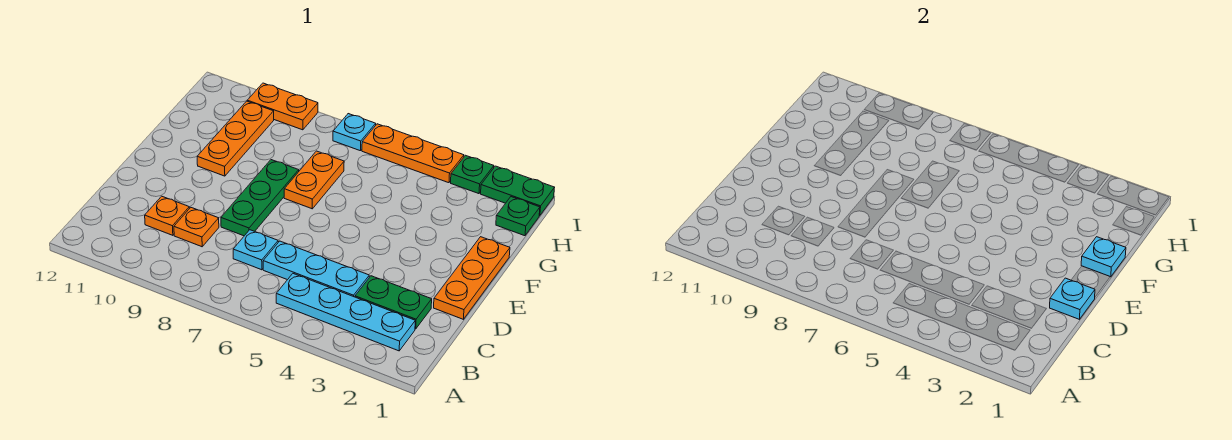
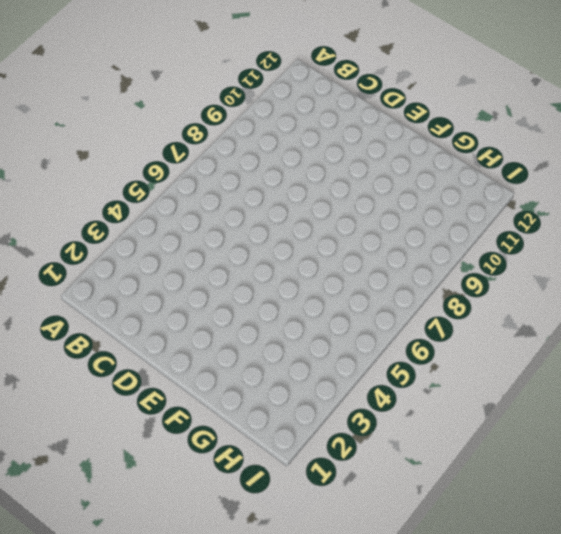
none -> cyan 1x4 plate [276,274,415,351]
none -> green 1x2 plate [355,276,432,329]
none -> cyan 1x3 plate [263,241,369,297]

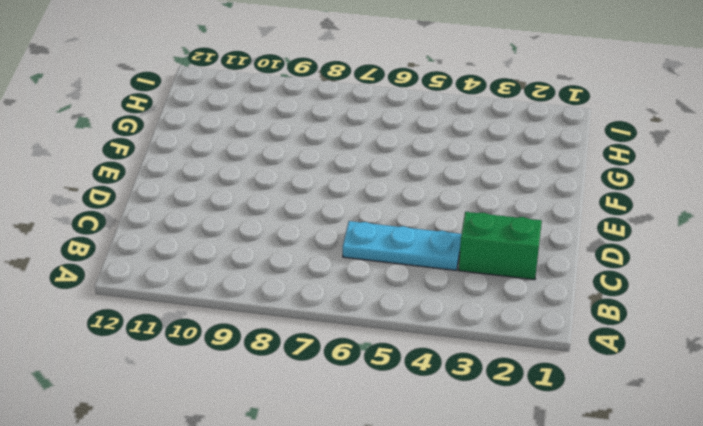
green 1x2 brick [459,212,542,280] -> green 1x2 plate [355,276,432,329]
none -> cyan 1x4 plate [276,274,415,351]
none -> cyan 1x1 plate [233,230,278,270]
none -> orange 1x1 plate [174,208,219,247]

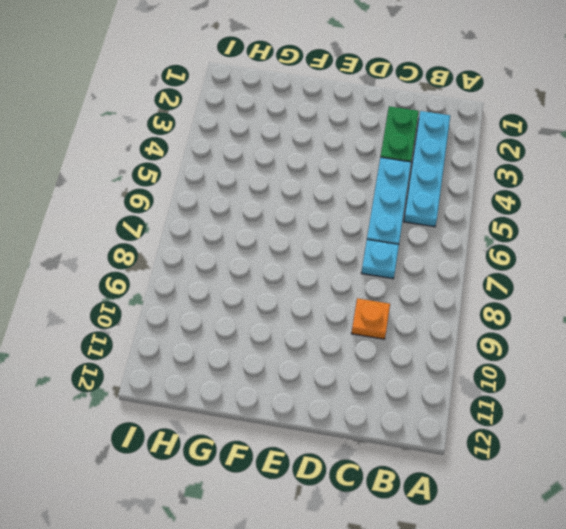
none -> orange 1x1 plate [145,196,189,235]
none -> orange 1x3 plate [434,237,510,319]
none -> green 1x3 plate [221,160,299,236]

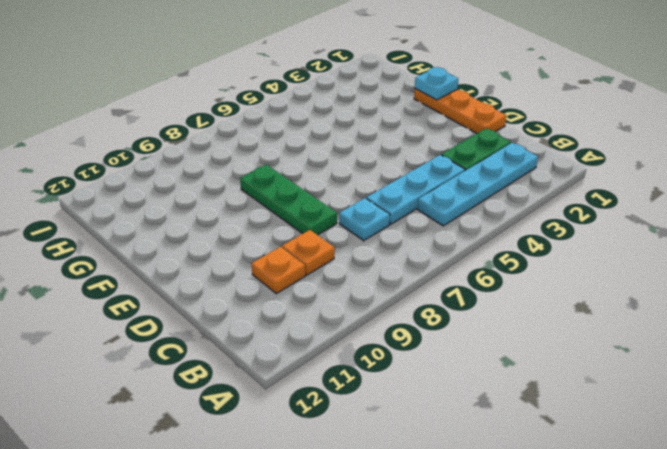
none -> orange 1x2 plate [284,151,344,209]
none -> orange 1x3 plate [197,101,274,176]
none -> green 1x1 plate [496,197,540,236]

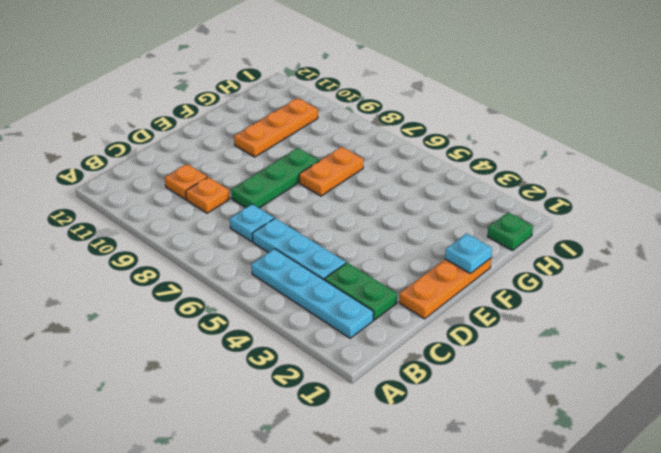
none -> green 1x2 plate [481,166,555,216]
none -> green 1x1 plate [451,155,494,194]
none -> orange 1x3 plate [362,124,464,183]

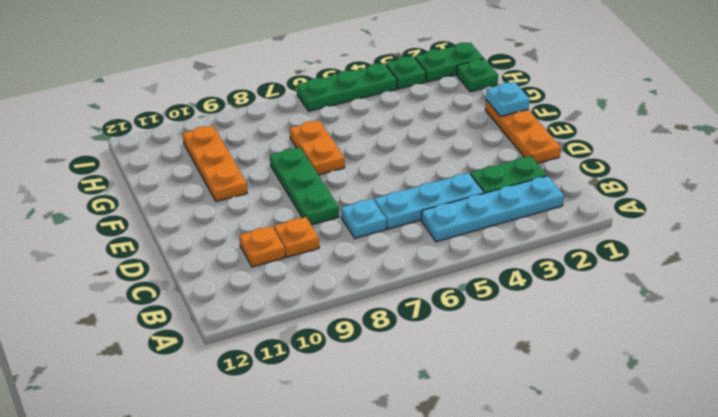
green 1x3 plate [297,63,397,111] -> orange 1x3 plate [362,124,464,183]
none -> cyan 1x1 plate [333,114,376,151]
none -> orange 1x2 plate [247,83,318,130]
none -> cyan 1x1 plate [1050,278,1095,319]

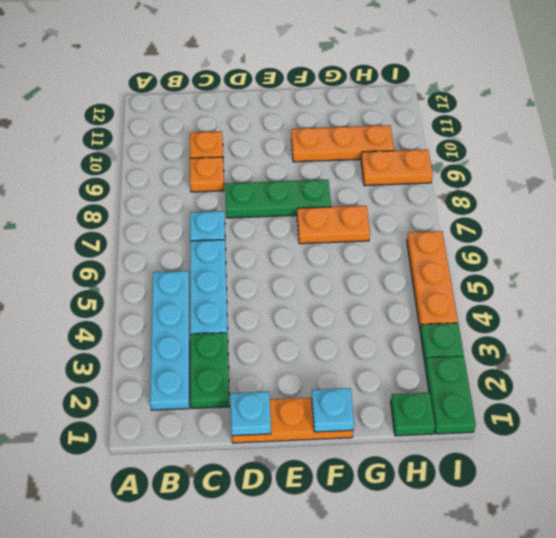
orange 1x2 plate [361,149,433,186] -> orange 1x2 plate turned to [247,83,318,130]
none -> cyan 1x1 plate [333,114,376,151]

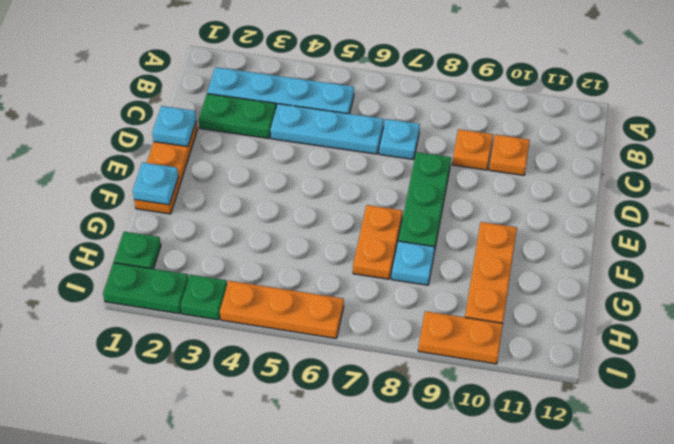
cyan 1x1 plate [392,241,435,285] -> cyan 1x1 plate moved to [333,114,376,151]

